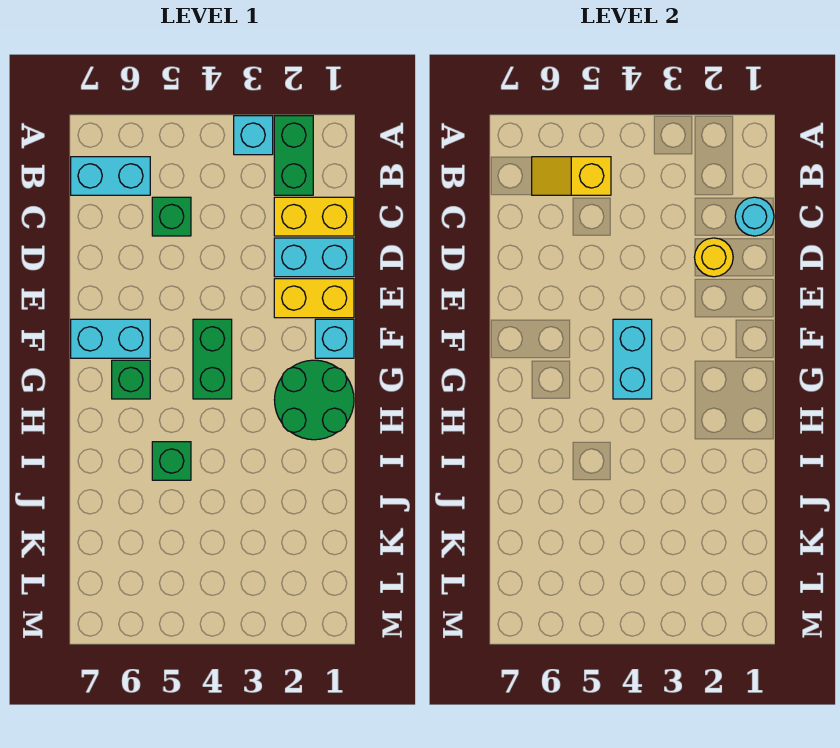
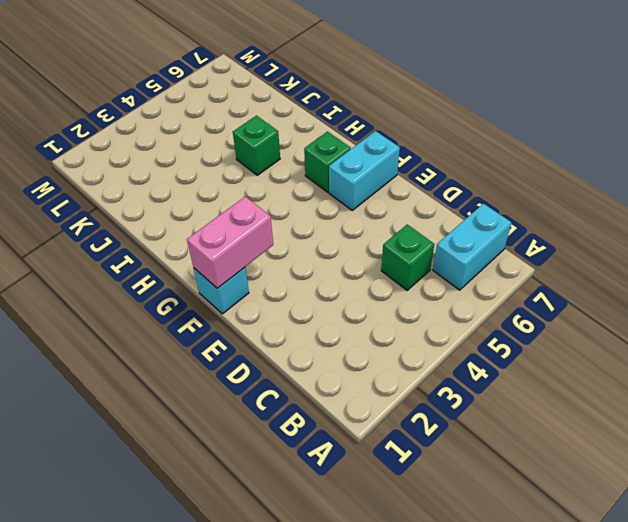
pink 1x2 brick [187,197,273,288] -> none
none -> green 1x2 brick [274,116,313,195]
none -> cyan 1x1 brick [234,116,273,155]
none -> yellow 1x2 brick [274,197,354,236]

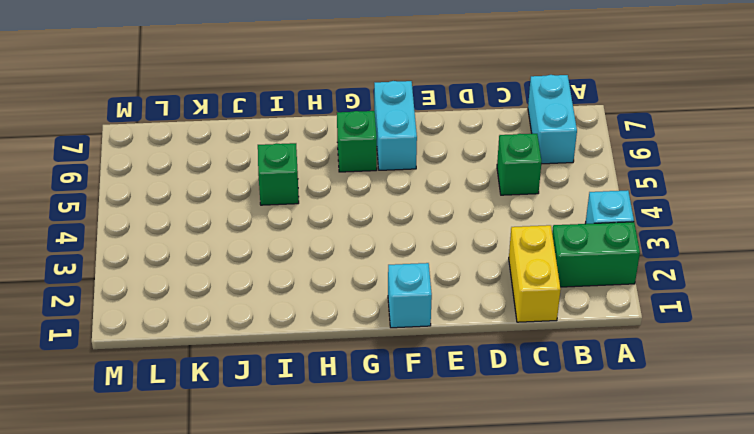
none -> cyan 1x2 brick [274,238,354,277]
none -> yellow 1x2 brick [274,279,354,318]
none -> green 1x2 brick [193,319,232,399]

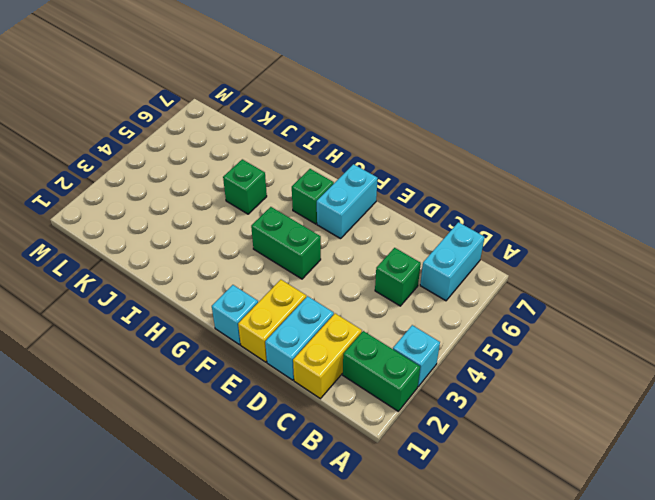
none -> green 2x2 round brick [274,360,354,440]
none -> yellow 1x2 slope [532,157,611,195]
none -> cyan 1x1 round brick [735,197,774,236]

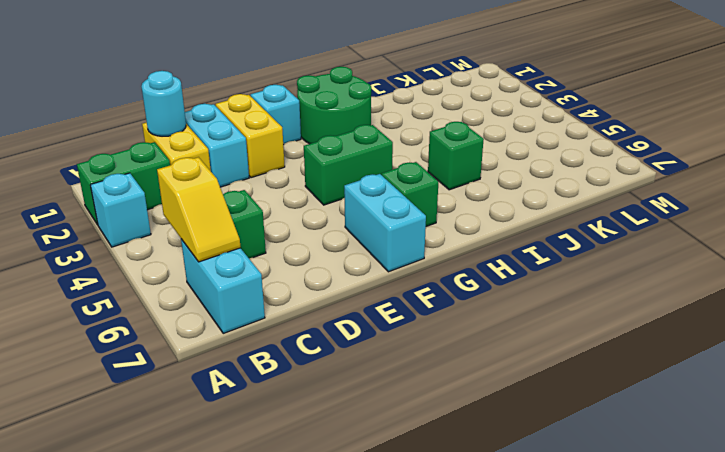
none -> yellow 1x1 round brick [694,238,733,277]
none -> cyan 1x2 brick [613,319,652,399]

